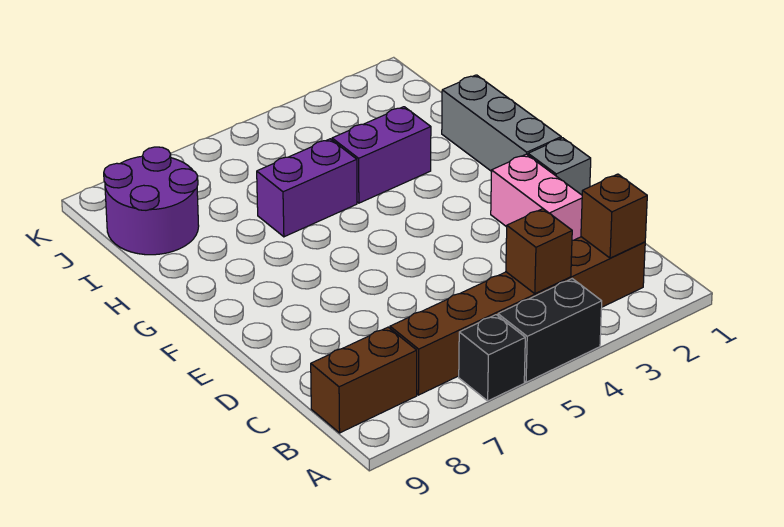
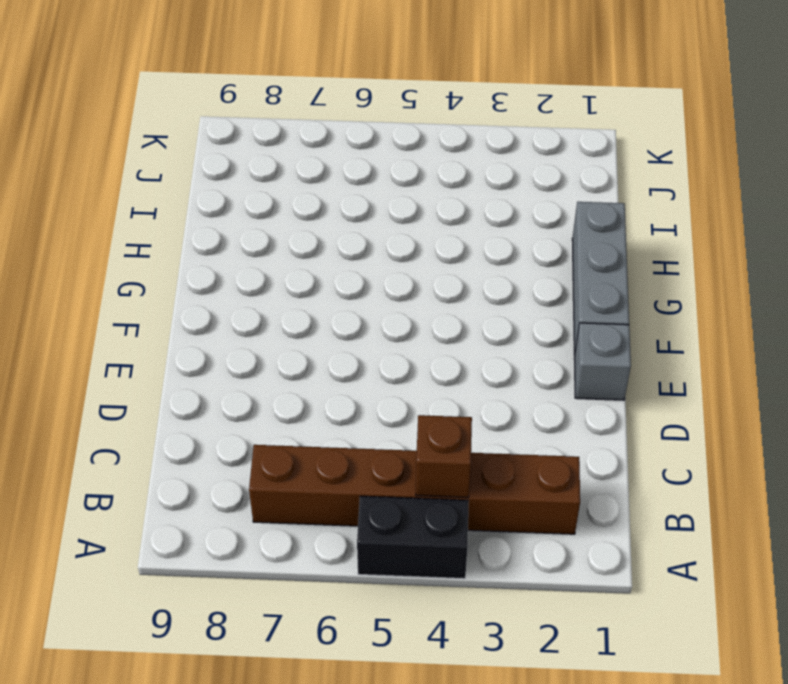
none -> black 1x1 brick [459,315,525,401]
none -> brown 1x2 brick [311,327,417,433]
none -> pink 1x2 brick [491,154,582,241]

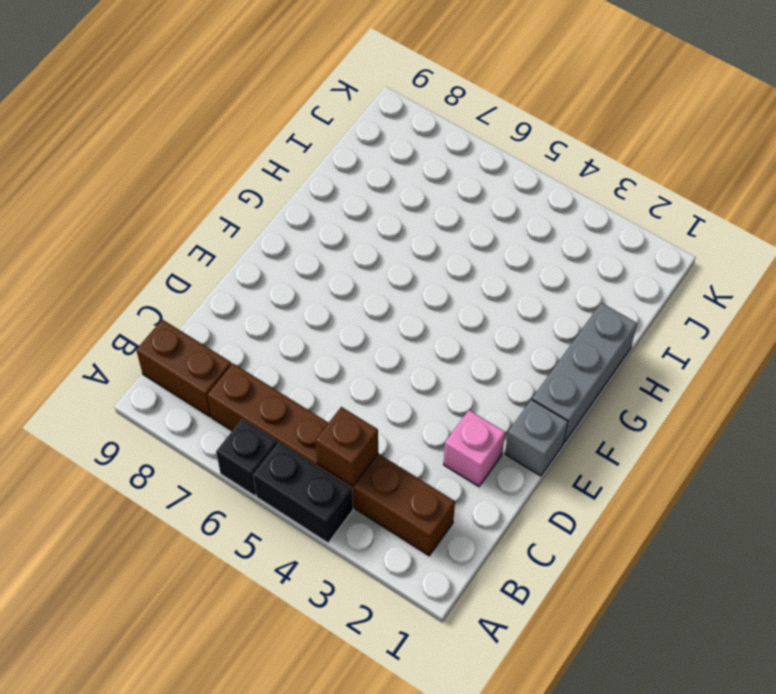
pink 1x1 brick [444,410,505,487] -> pink 1x2 brick [491,154,582,241]
none -> purple 1x2 brick [332,107,431,203]
none -> purple 1x2 brick [257,139,357,237]
none -> purple 2x2 round brick [104,147,199,255]

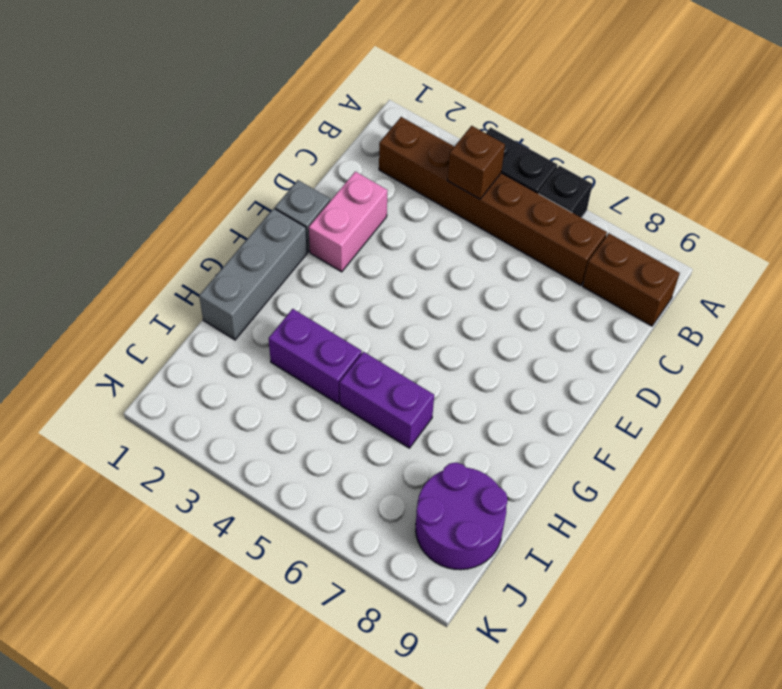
none -> brown 1x1 brick [581,174,647,258]

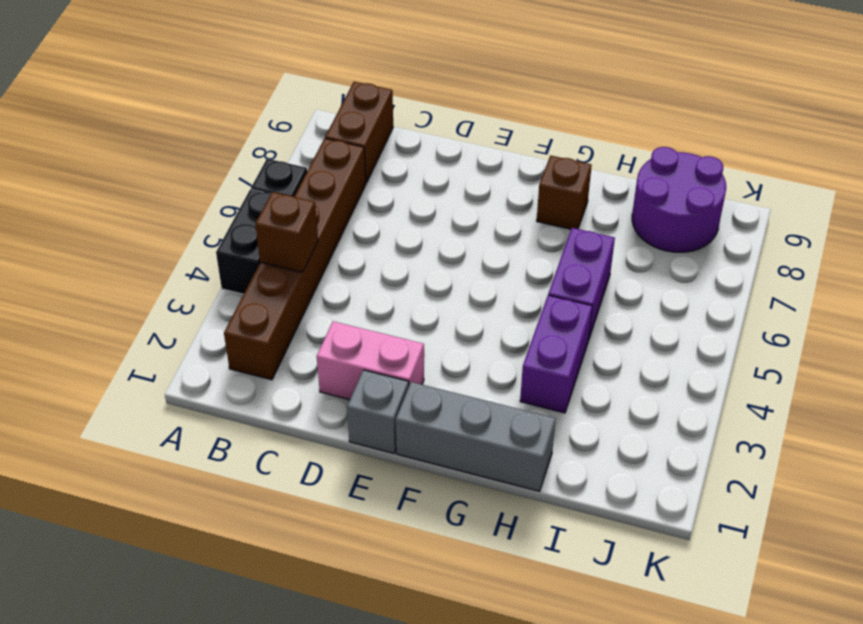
brown 1x1 brick [537,155,592,229] -> brown 1x1 brick moved to [581,174,647,258]

